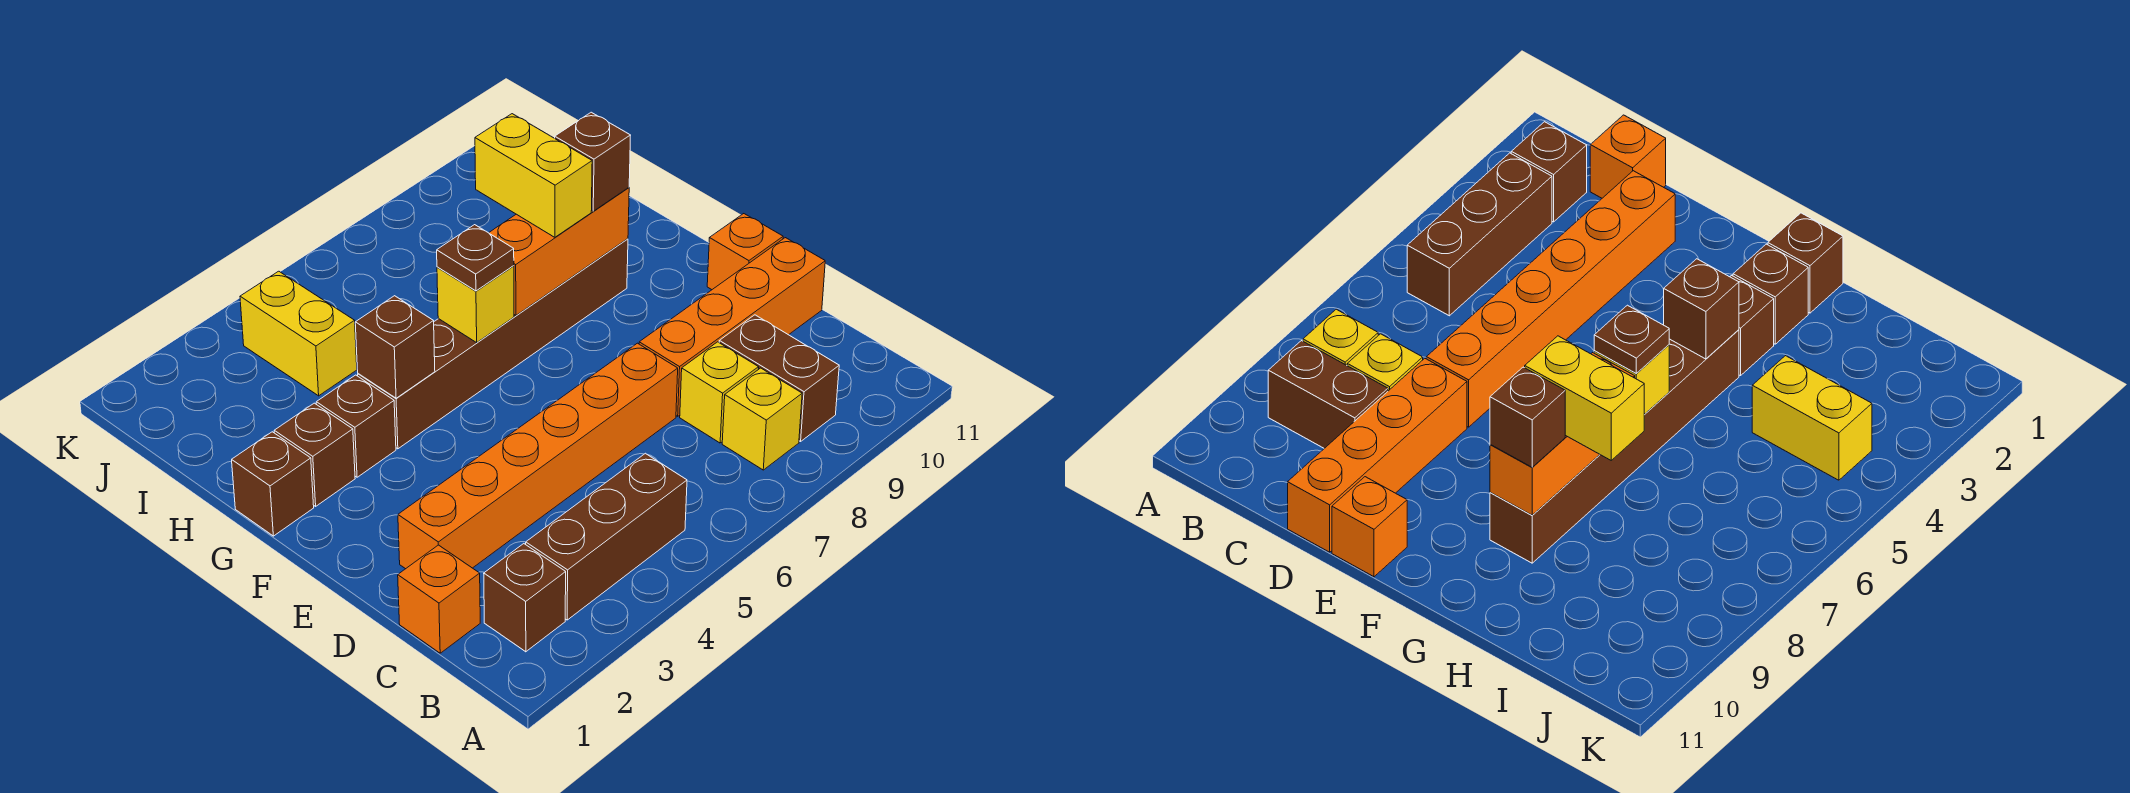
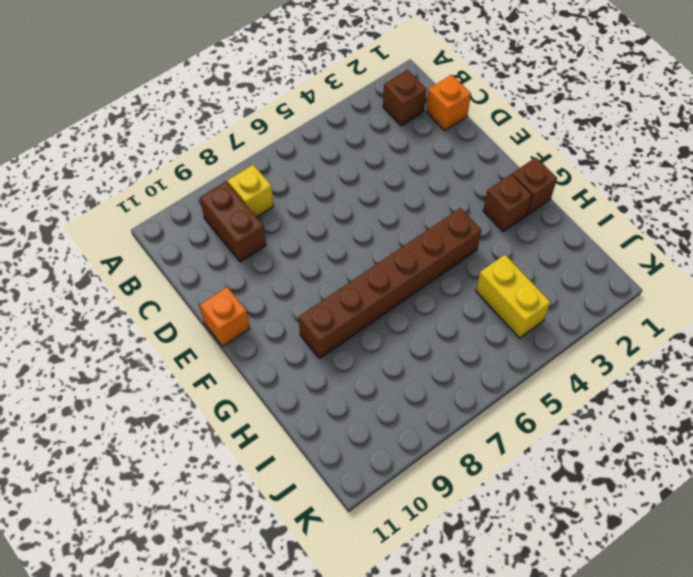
none -> brown 1x3 brick [526,453,687,620]
none -> yellow 1x1 brick [680,342,759,443]
none -> orange 1x6 brick [398,343,678,569]

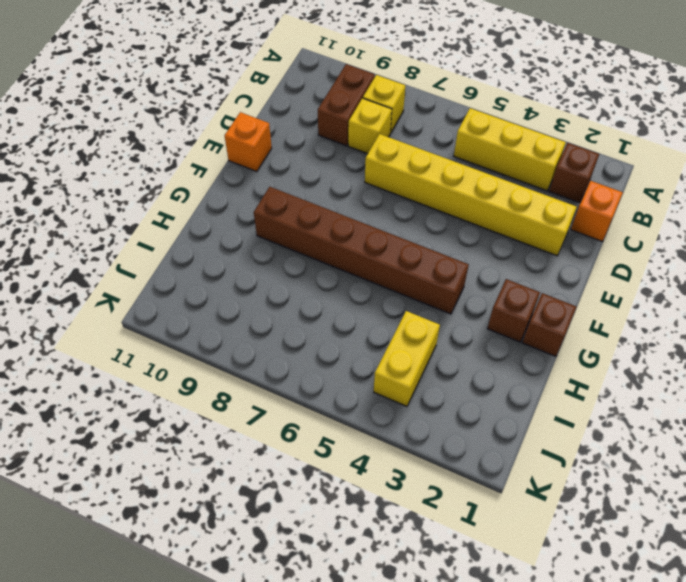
yellow 1x3 brick [454,108,566,191] -> brown 1x3 brick [526,453,687,620]
yellow 1x6 brick [365,134,577,256] -> orange 1x6 brick [398,343,678,569]
none -> orange 1x4 brick [639,238,825,416]
none -> brown 1x1 brick [316,375,396,477]
none -> brown 1x1 brick [355,296,435,398]

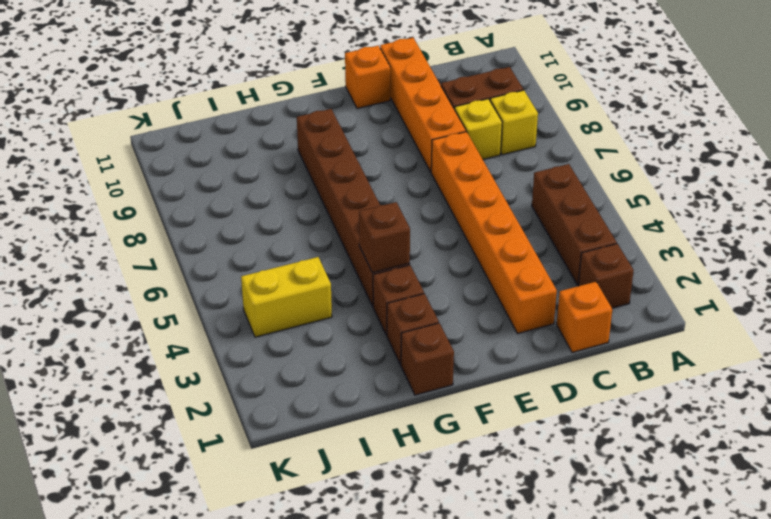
none -> yellow 1x1 brick [437,266,514,343]
none -> orange 1x3 brick [489,188,629,315]
none -> brown 1x1 plate [437,225,514,291]

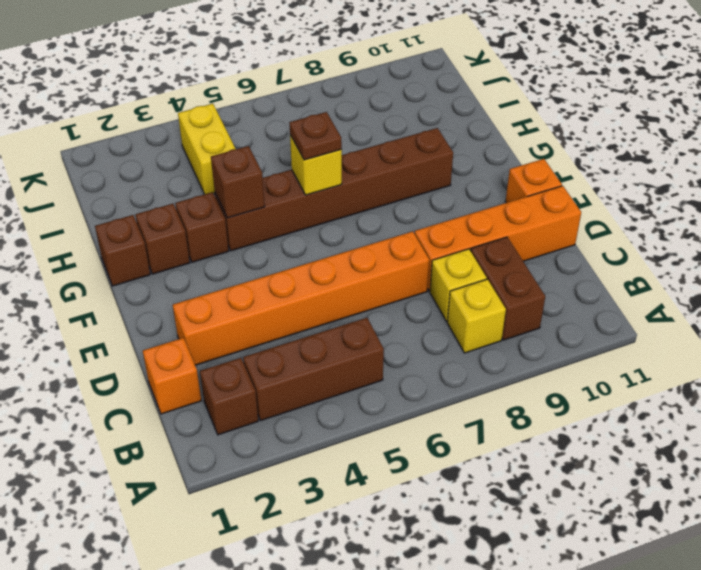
none -> orange 1x3 brick [489,188,629,315]
none -> yellow 1x2 brick [475,114,592,237]
none -> brown 1x1 brick [555,112,631,211]

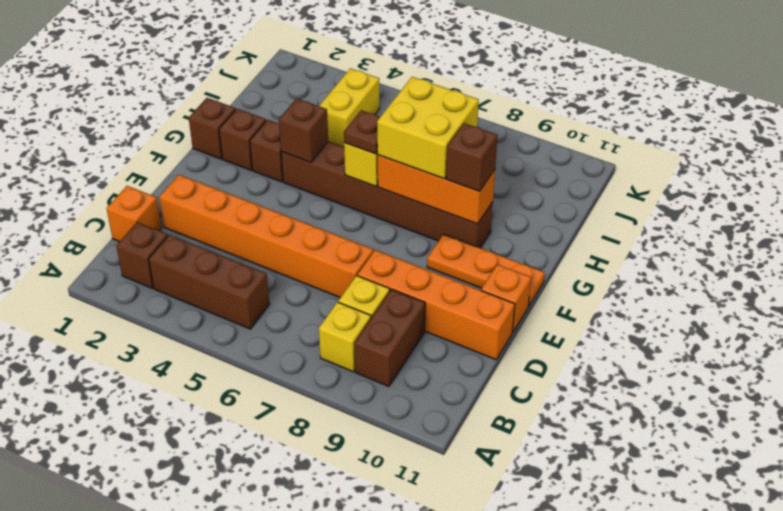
orange 1x3 plate [427,234,545,306] -> none
yellow 2x2 brick [377,77,479,179] -> yellow 1x2 brick [475,114,592,237]

